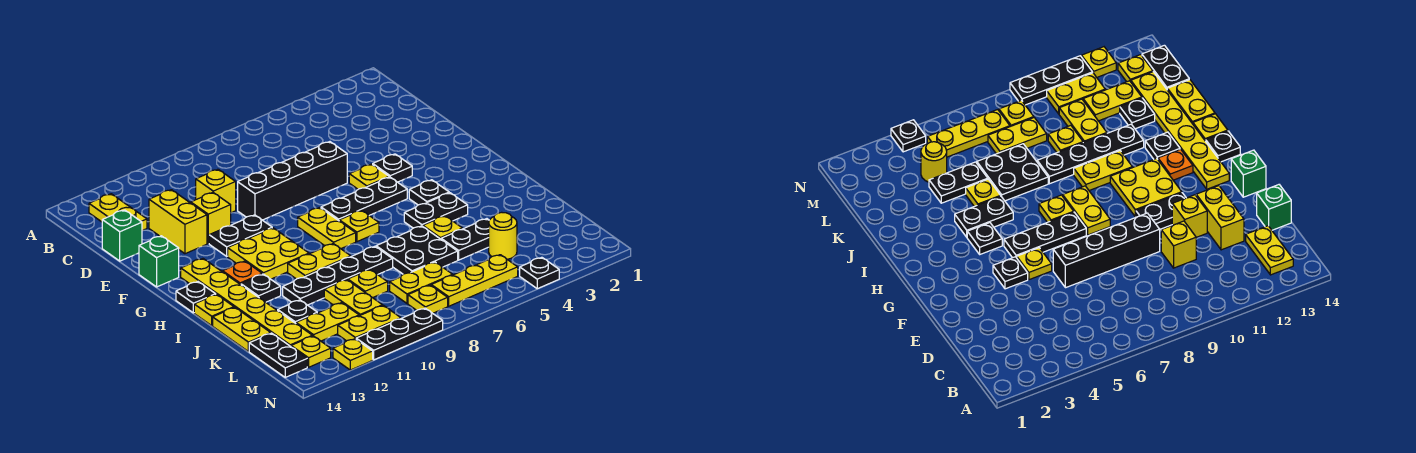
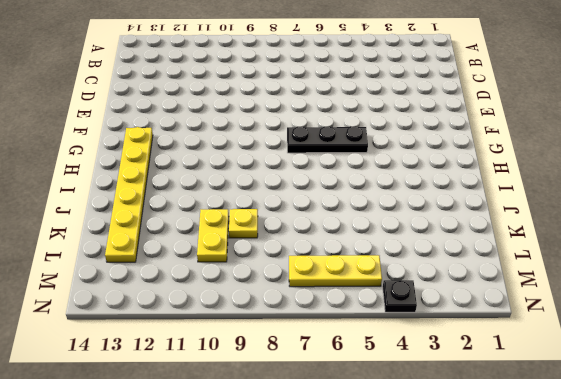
none -> yellow 1x2 plate [89,194,147,231]
none -> yellow 1x1 brick [196,169,236,213]
none -> yellow 1x2 brick [149,190,207,254]
none -> green 1x1 brick [102,210,142,261]

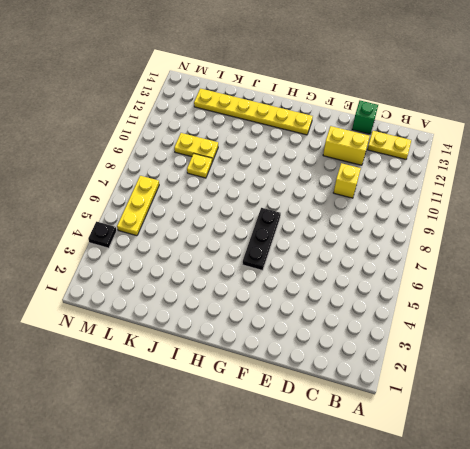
none -> black 1x4 brick [238,142,347,220]
none -> yellow 1x1 brick [191,193,231,243]
none -> black 1x1 plate [373,154,412,182]
none -> yellow 1x1 plate [349,164,389,189]

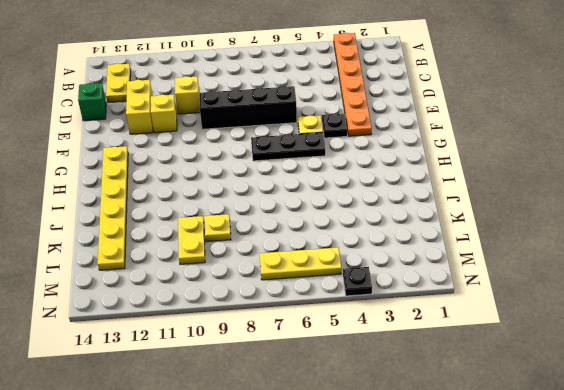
orange 1x6 plate [334,33,372,136] -> none
none -> black 1x2 plate [209,215,272,256]
none -> green 1x1 brick [139,236,179,287]
none -> yellow 1x2 plate [298,208,356,249]
none -> yellow 2x2 plate [228,228,309,279]

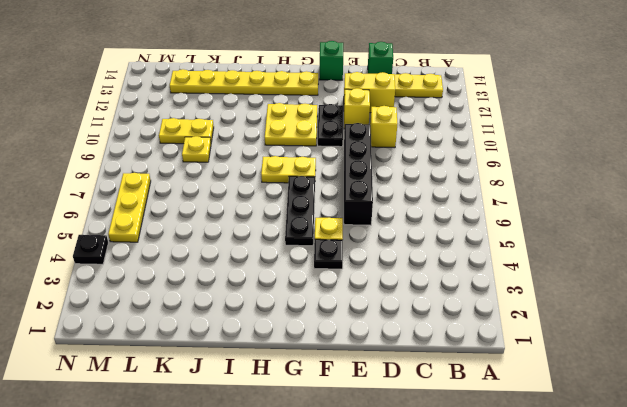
none -> black 1x1 plate [409,180,449,205]
none -> yellow 1x1 plate [339,210,379,242]
none -> orange 1x1 plate [223,261,262,285]
none -> black 1x1 plate [176,282,216,313]

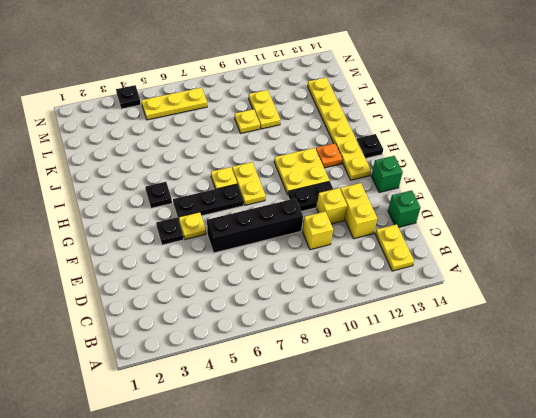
none -> black 1x2 plate [404,193,468,228]
none -> yellow 1x2 plate [288,244,351,279]
none -> black 1x1 plate [241,274,281,302]
none -> yellow 1x1 plate [194,294,234,326]

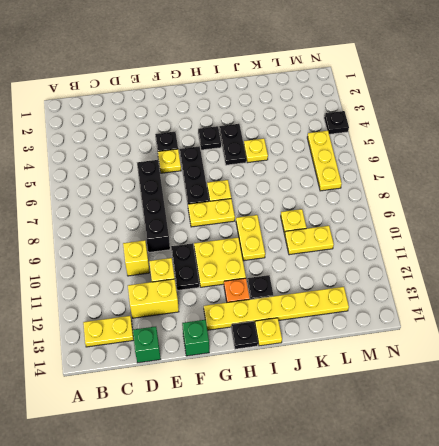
none -> black 2x2 plate [376,226,458,274]
none -> black 1x4 plate [283,246,393,305]
none -> yellow 1x2 plate [213,307,271,352]
none -> black 1x2 plate [441,219,489,260]

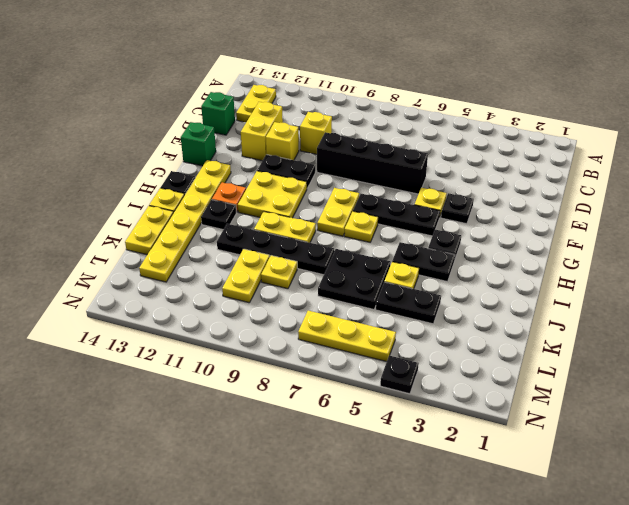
none -> black 1x1 plate [278,300,317,323]
none -> yellow 1x1 round brick [489,212,517,259]
none -> yellow 1x2 plate [390,262,453,303]
none -> yellow 1x2 plate [296,303,359,341]

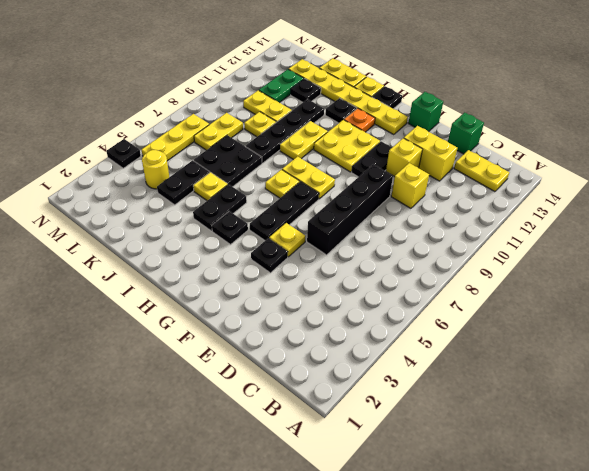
green 1x2 plate [259,69,304,103] -> yellow 1x2 plate [296,303,359,341]
none -> black 1x2 plate [249,333,307,377]
none -> yellow 1x1 plate [408,285,448,313]
none -> yellow 1x2 plate [338,305,401,341]
none -> yellow 1x1 plate [291,336,331,367]

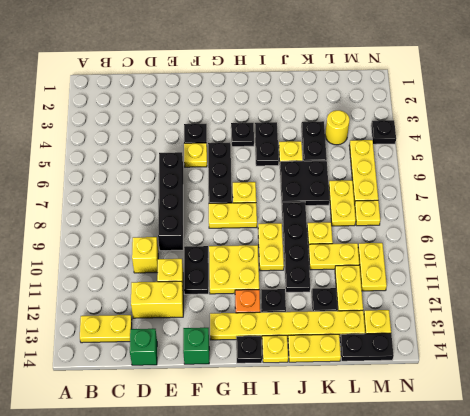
none -> black 1x3 plate [356,308,443,360]
none -> yellow 1x1 plate [333,339,373,370]

